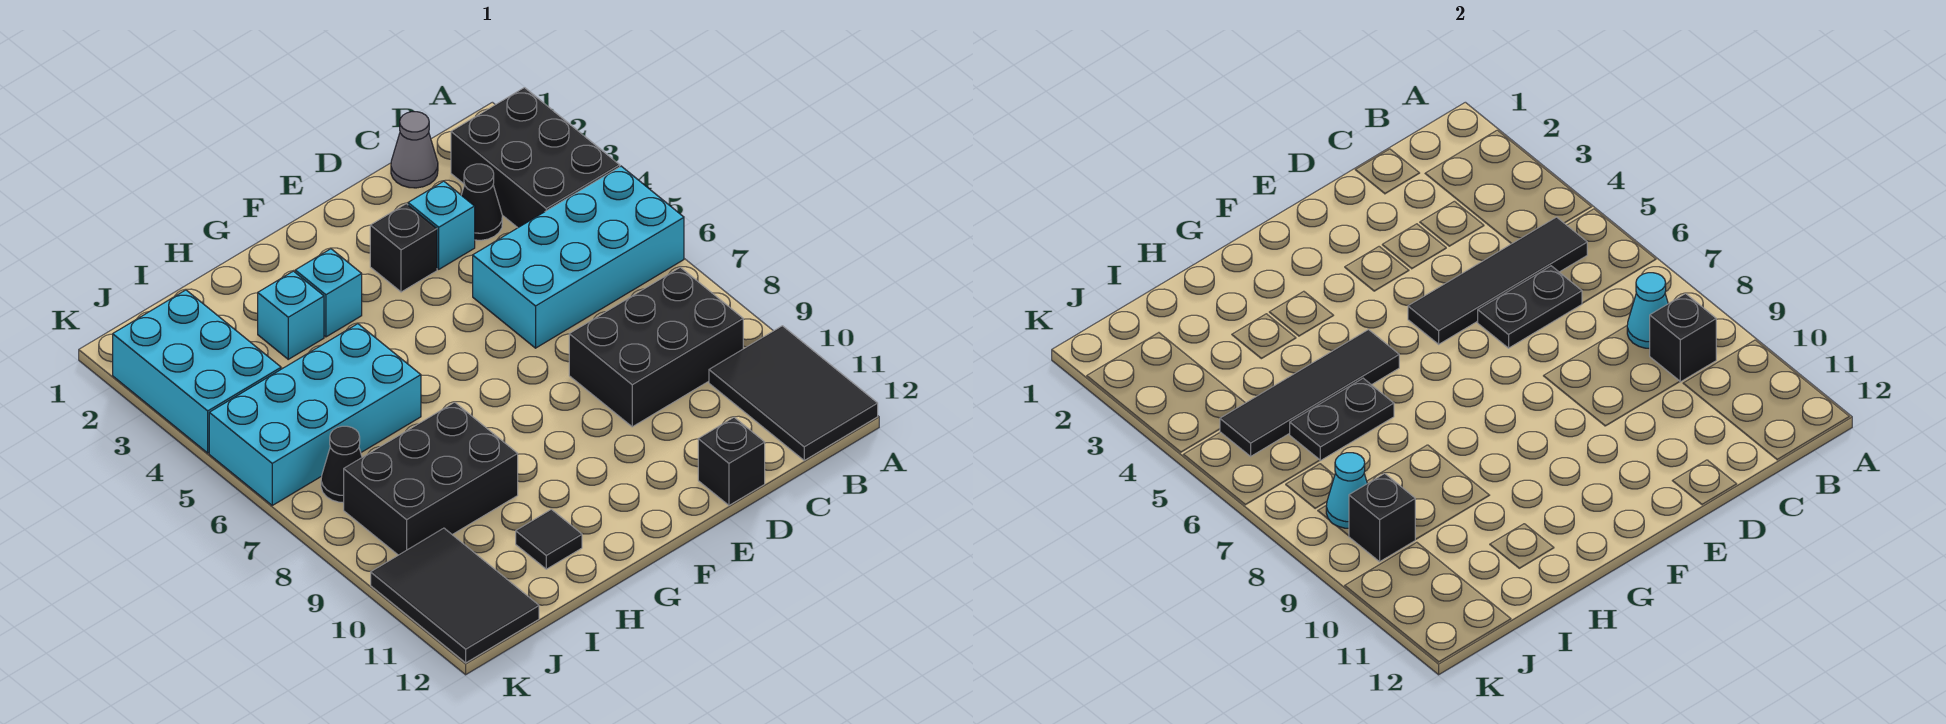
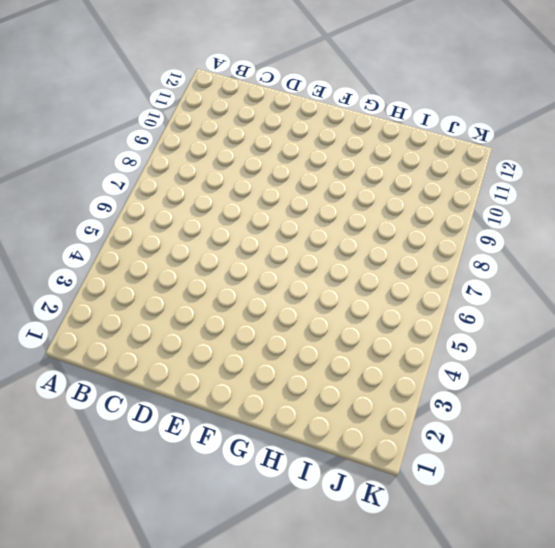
none -> black 2x3 brick [451,88,620,228]
none -> cyan 2x4 brick [473,166,684,348]
none -> black 2x3 tile [709,326,878,460]

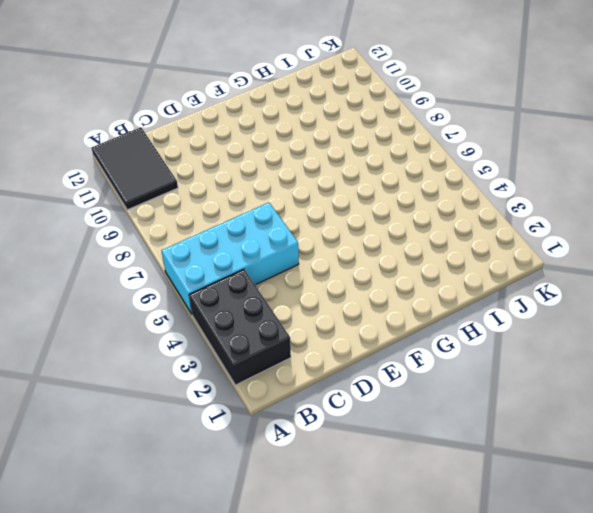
none -> black 2x3 brick [569,267,743,427]
none -> grey 1x1 cone [391,112,438,188]
none -> black 1x1 cone [462,164,502,240]

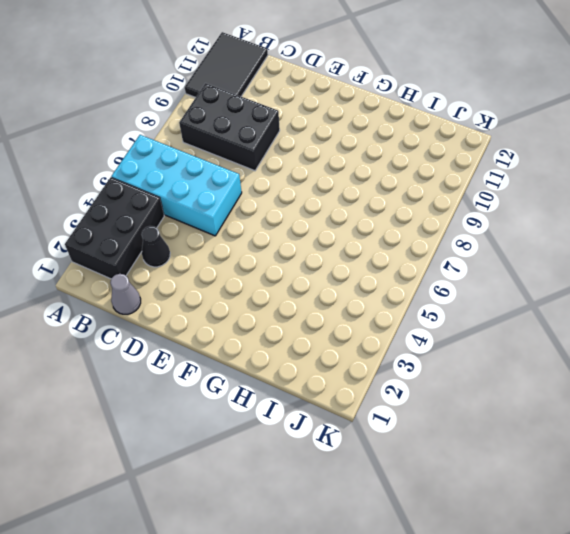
none -> cyan 1x1 brick [408,181,475,269]
none -> black 1x1 brick [698,417,765,505]
none -> black 1x1 brick [370,204,437,292]

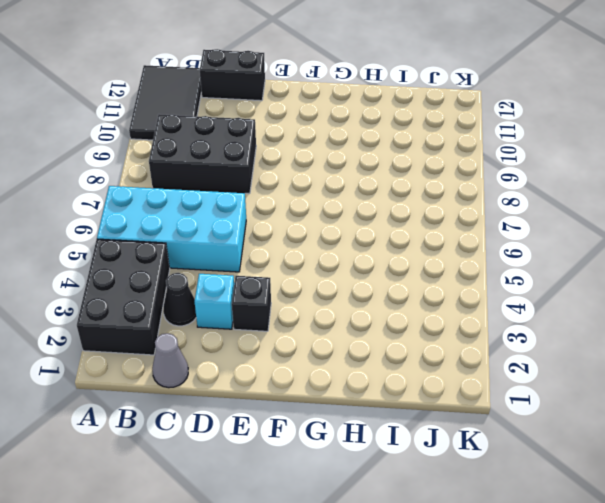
black 1x2 brick [200,49,265,101] -> black 1x1 brick [698,417,765,505]
none -> cyan 1x1 brick [295,249,362,337]
none -> cyan 1x1 brick [258,271,324,359]
none -> cyan 2x4 brick [209,324,421,505]

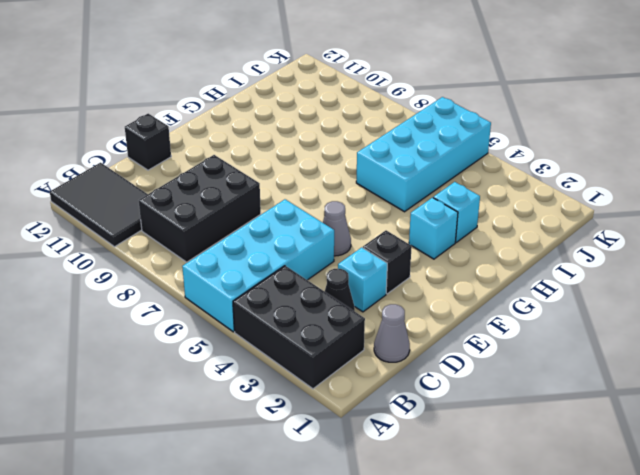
grey 1x1 cone [323,201,351,256] -> none
none -> black 2x3 brick [344,402,518,555]
none -> black 1x1 tile [516,509,582,569]
none -> cyan 2x3 brick [113,290,281,453]

